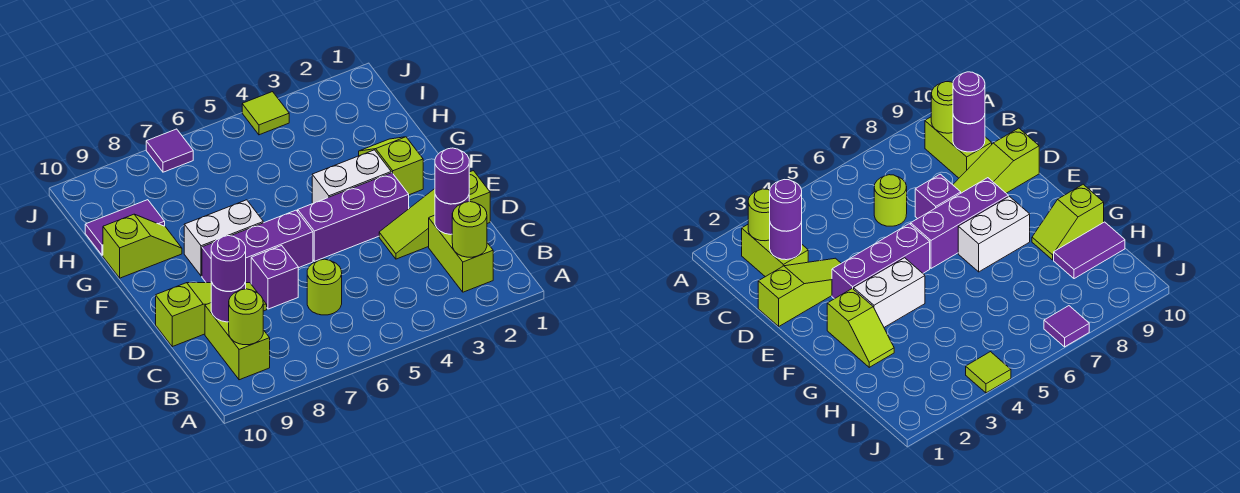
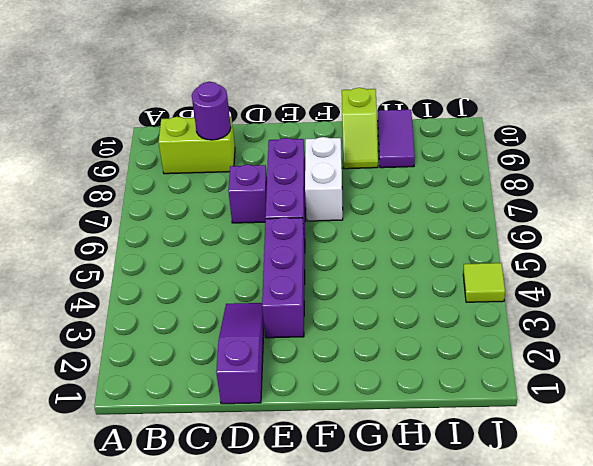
purple 1x3 slope [216,303,264,404] -> lime 1x3 slope [379,171,490,259]
none -> lime 1x2 brick [429,215,493,292]
none -> lime 1x1 round brick [307,259,342,315]
none -> lime 1x3 slope [156,283,267,347]

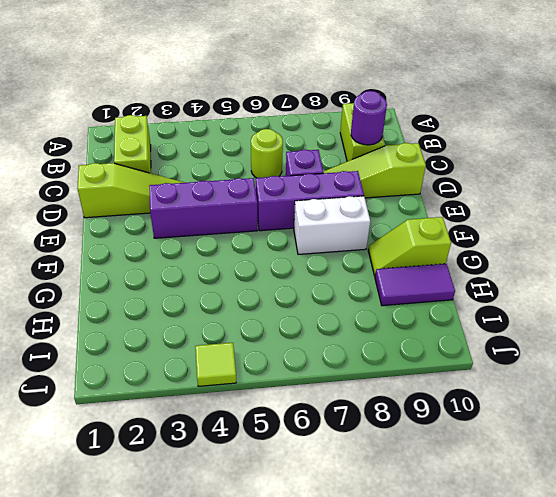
none -> lime 1x2 slope [359,137,423,195]
none -> white 1x2 brick [312,150,391,204]
none -> purple 1x1 tile [146,129,193,172]

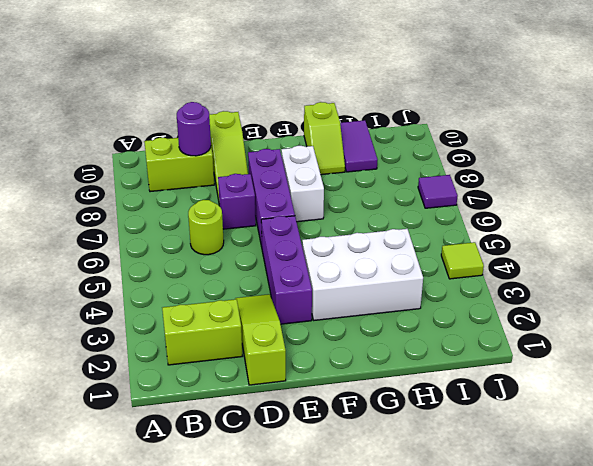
white 2x3 brick [302,229,423,320] -> white 1x2 brick [312,150,391,204]
none -> lime 1x2 slope [359,137,423,195]
none -> lime 1x1 round brick [452,202,487,257]
none -> lime 1x1 round brick [229,289,263,345]

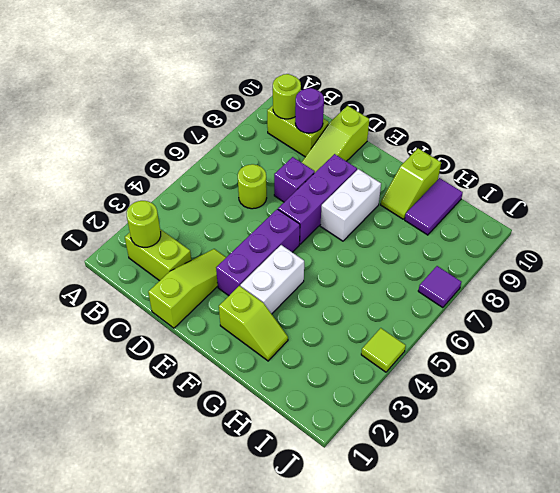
none -> purple 1x1 round brick [435,195,469,235]
none -> purple 1x1 round brick [435,148,469,204]
none -> purple 1x1 round brick [211,236,246,291]

